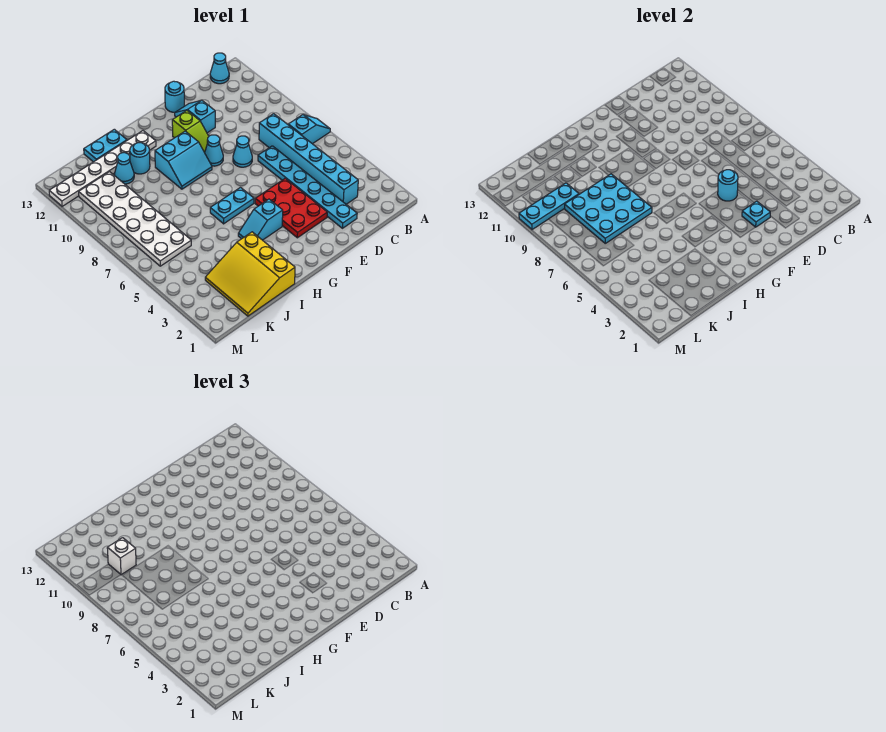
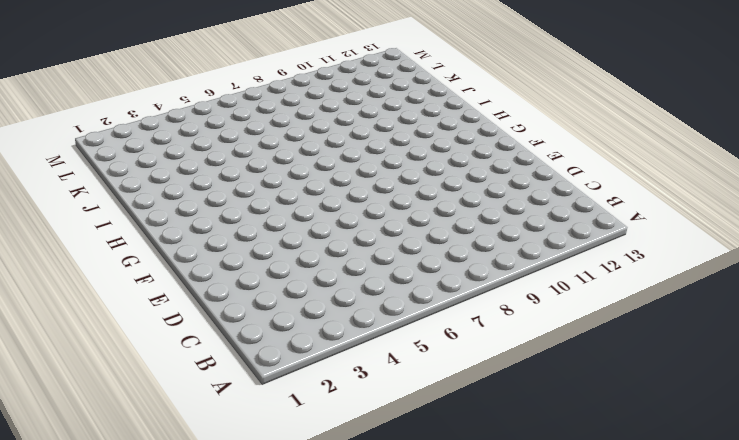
none -> cyan 1x2 slope [288,115,330,144]
none -> cyan 1x1 cone [210,53,229,84]
none -> cyan 1x6 brick [259,114,358,204]

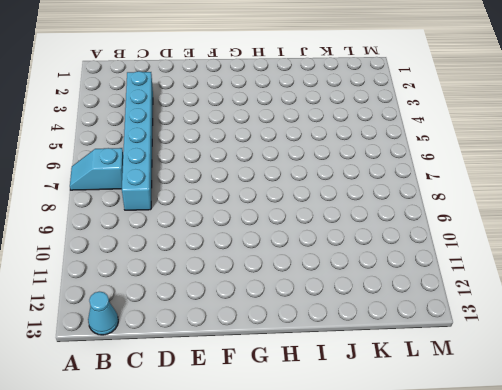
none -> cyan 1x6 plate [258,146,357,228]
none -> red 2x3 plate [255,178,327,238]
none -> cyan 1x1 cone [233,136,252,167]

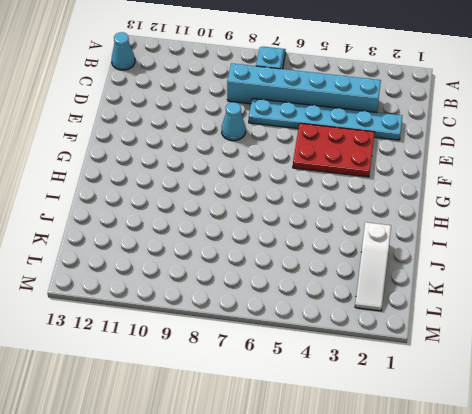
white 1x3 slope [355,222,391,311] -> yellow 3x3 slope [205,232,295,316]
none -> cyan 1x2 slope [175,100,215,133]
none -> cyan 1x1 round brick [165,81,184,112]
none -> cyan 1x1 cone [205,135,223,166]

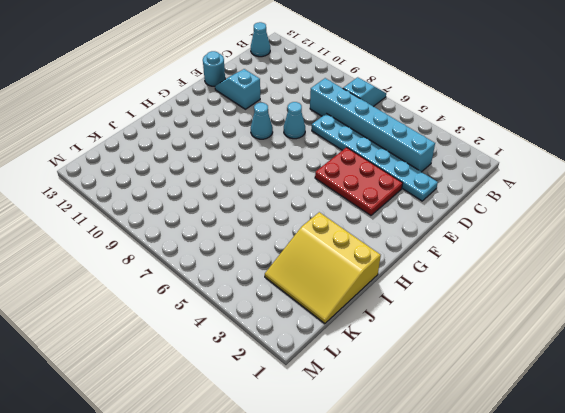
none -> lime 1x2 slope [172,111,209,152]
none -> cyan 1x2 slope [238,199,283,240]
none -> cyan 1x2 plate [210,188,254,224]

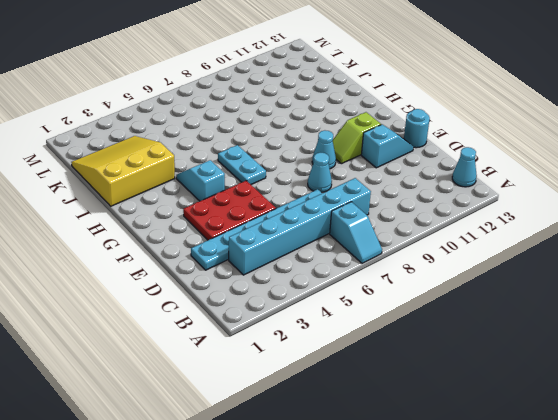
none -> cyan 2x2 slope [155,131,212,189]
none -> white 1x6 plate [49,131,156,206]
none -> cyan 1x1 round brick [130,143,150,174]

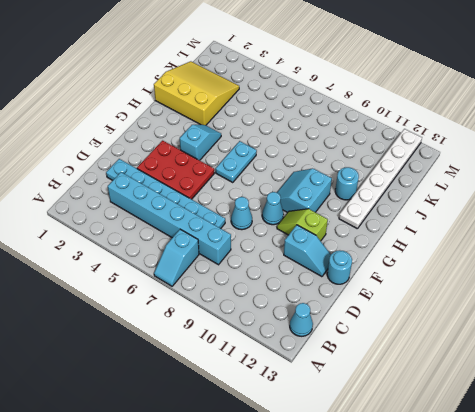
none -> cyan 1x2 plate [84,129,127,162]
none -> cyan 1x1 cone [115,153,134,184]
none -> white 2x6 plate [79,172,191,266]

